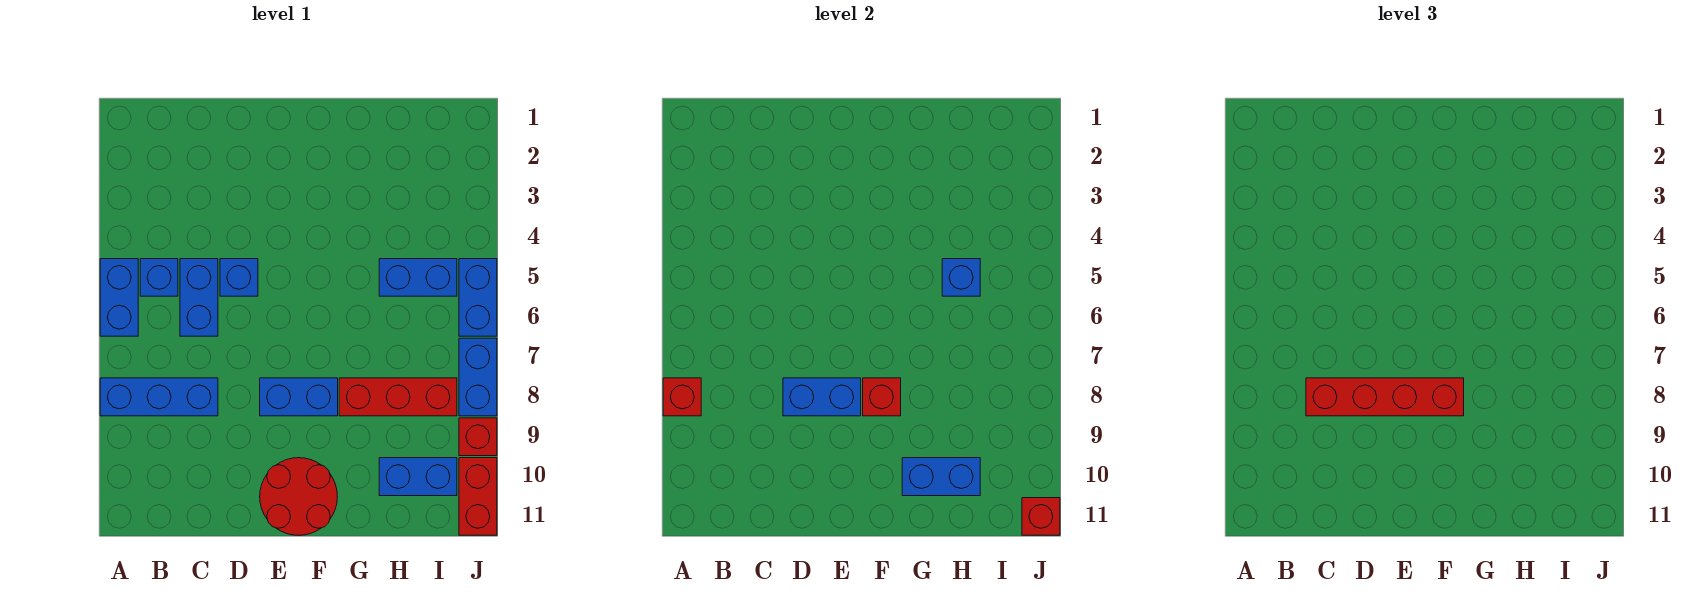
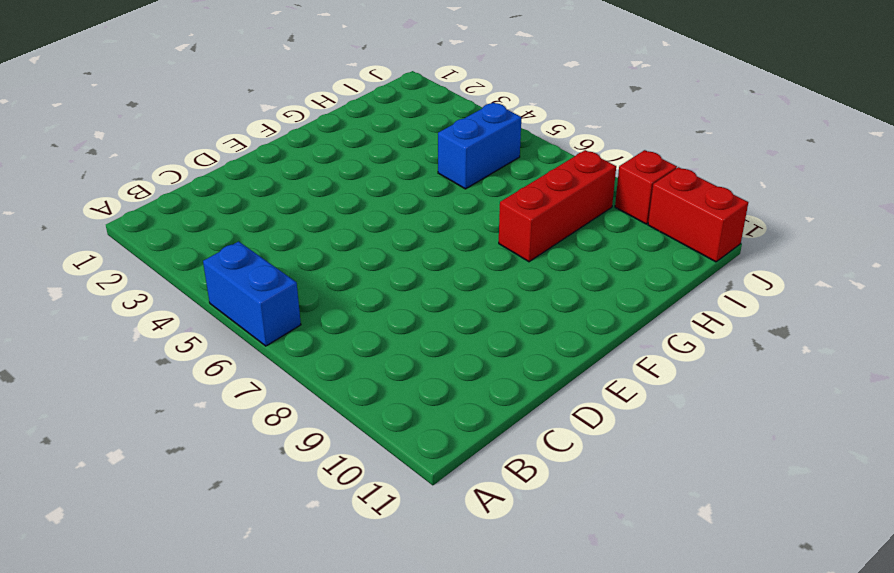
none -> blue 1x3 brick [100,378,218,416]
none -> blue 1x1 brick [140,259,178,296]
none -> blue 1x2 brick [180,259,218,336]

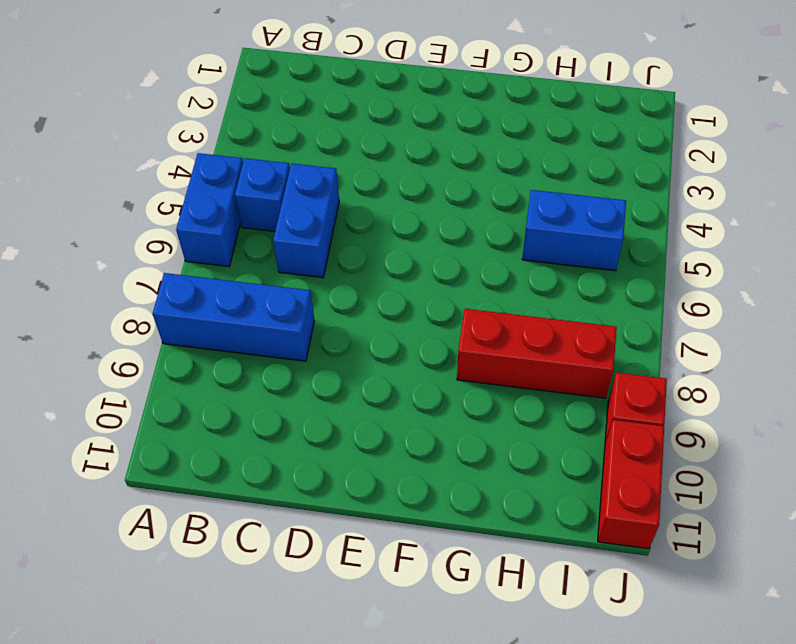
none -> blue 1x1 brick [220,259,258,296]
none -> blue 1x2 brick [260,378,338,416]
none -> red 2x2 round brick [260,458,337,535]

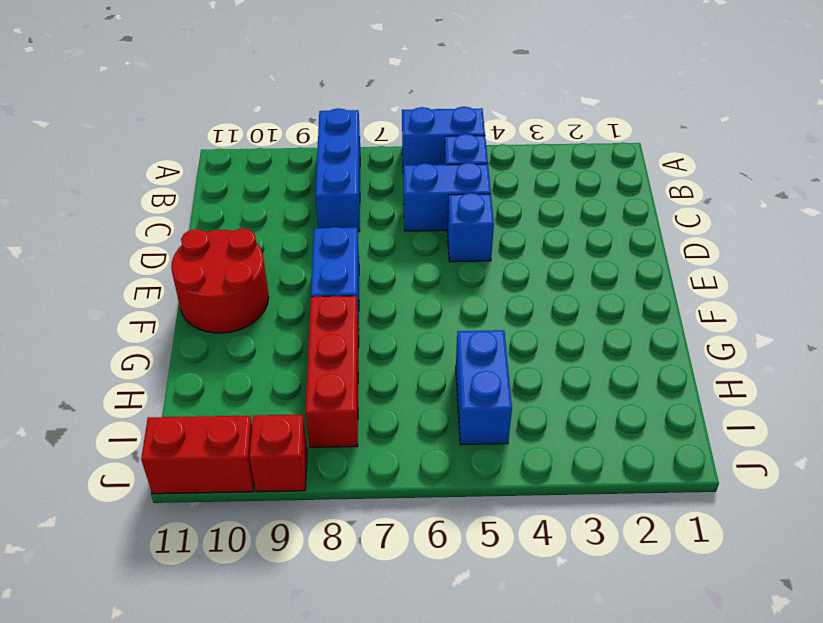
none -> blue 1x2 brick [379,458,457,496]
none -> blue 1x2 brick [459,259,497,336]
none -> blue 1x2 brick [459,338,497,416]

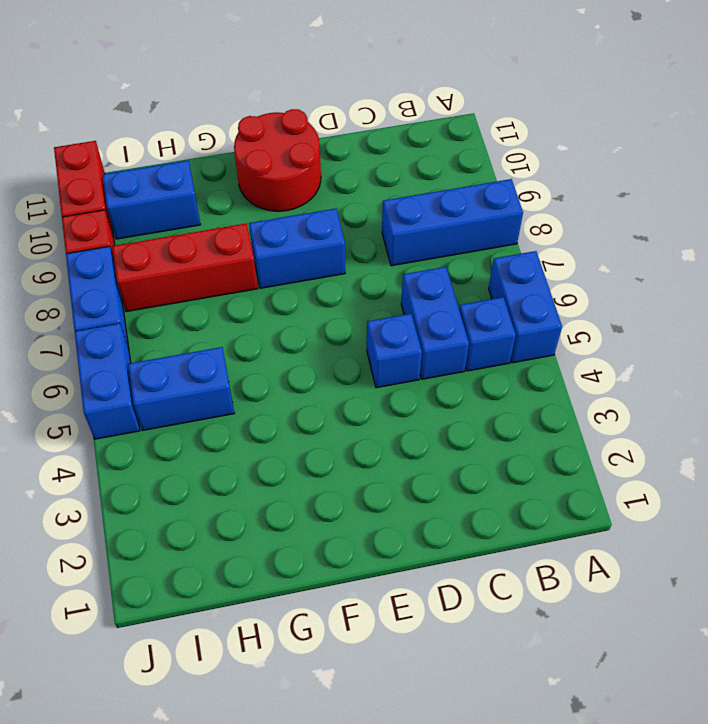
none -> red 1x1 brick [663,378,701,416]
none -> blue 1x2 brick [783,378,861,416]
none -> red 1x1 brick [863,378,901,416]

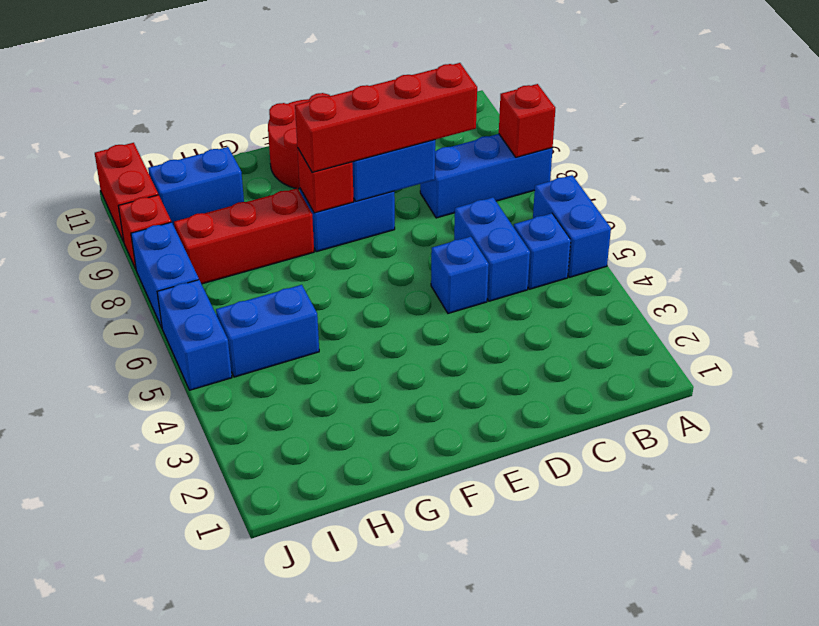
none -> blue 1x2 brick [902,458,980,496]
none -> blue 1x1 brick [942,259,980,296]
none -> red 1x1 brick [1022,498,1060,535]

